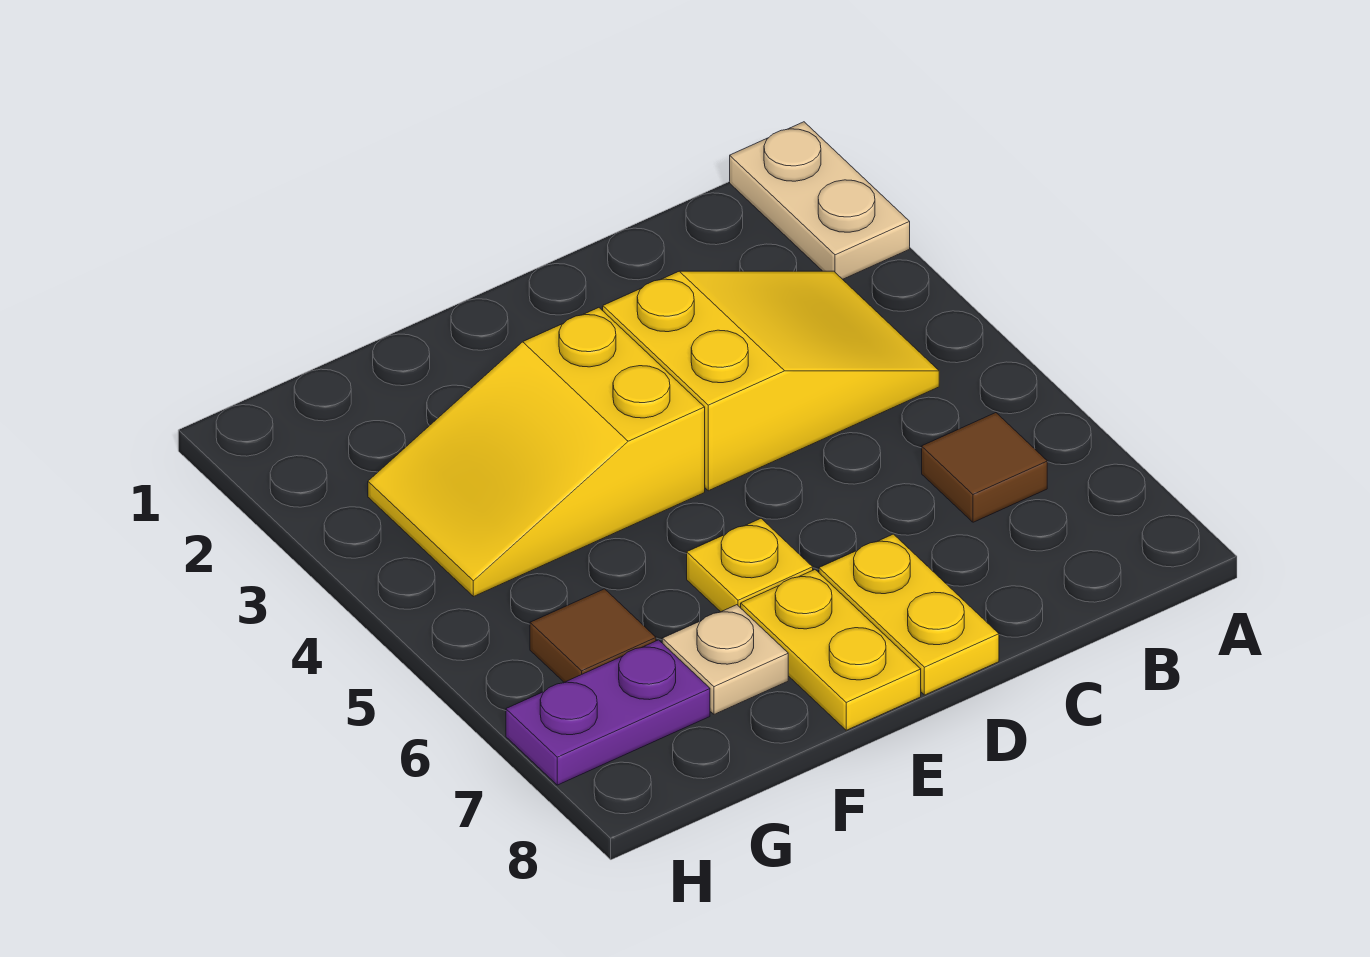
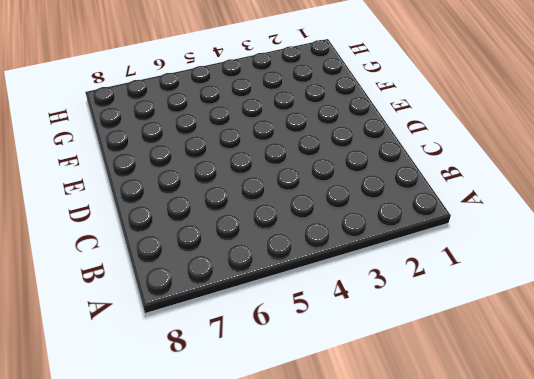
none -> tan 1x2 plate [730,122,910,279]
none -> yellow 2x3 slope [603,271,939,491]

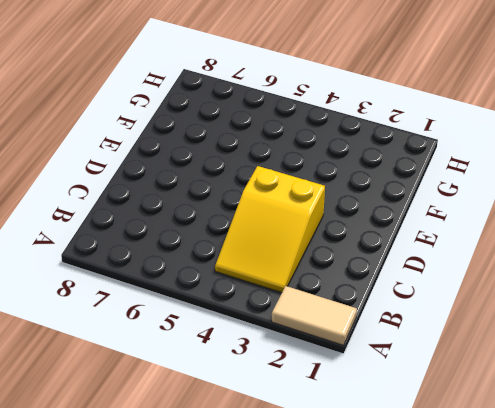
tan 1x2 tile [272,286,357,345] -> tan 1x2 plate [730,122,910,279]
none -> brown 1x1 tile [922,413,1047,522]
none -> yellow 1x2 plate [819,534,999,695]

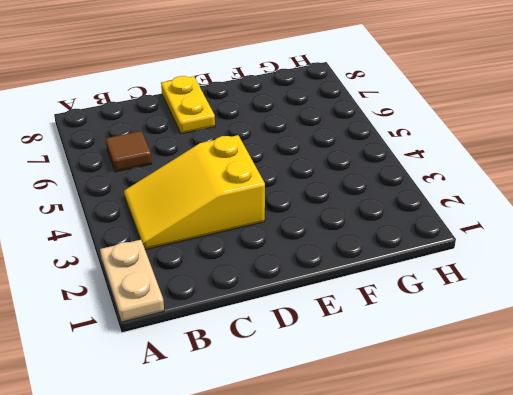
none -> yellow 2x3 slope [368,308,705,597]
none -> yellow 1x1 plate [687,519,813,612]

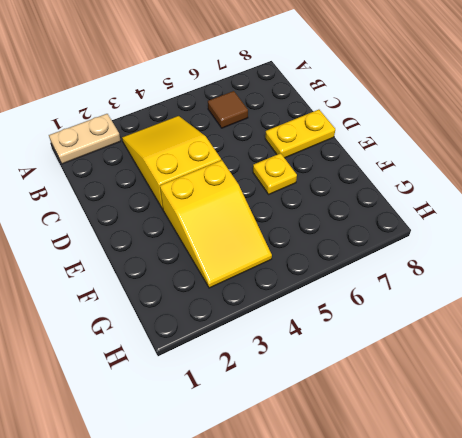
none -> yellow 1x2 plate [741,570,921,730]
none -> tan 1x1 plate [662,605,788,714]

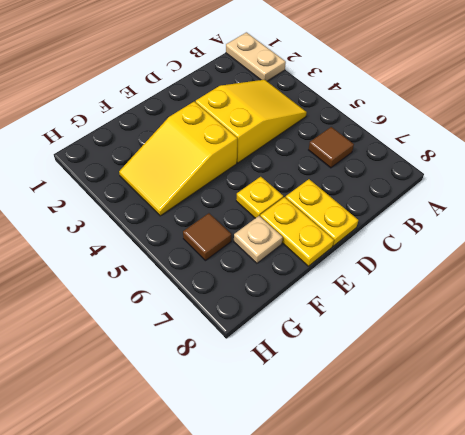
none -> purple 1x2 plate [506,640,710,785]

